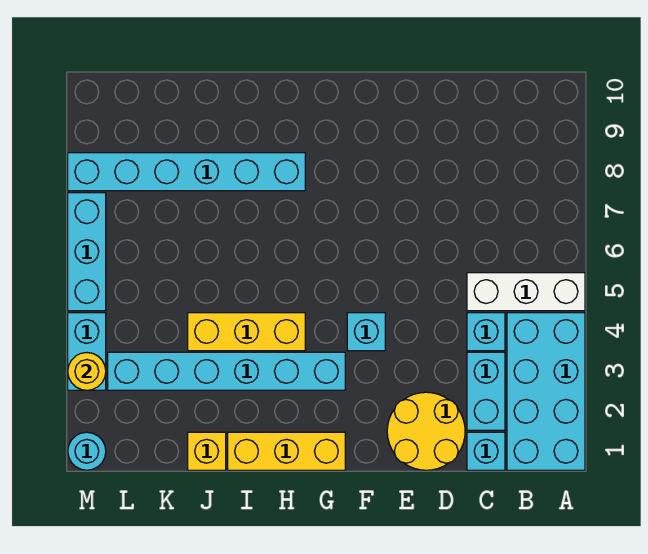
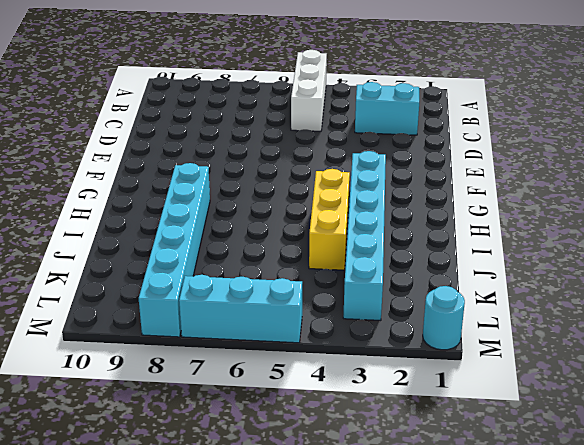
none -> cyan 2x4 brick [507,313,585,470]
none -> cyan 1x1 brick [467,432,505,470]
none -> cyan 1x1 brick [467,313,505,351]

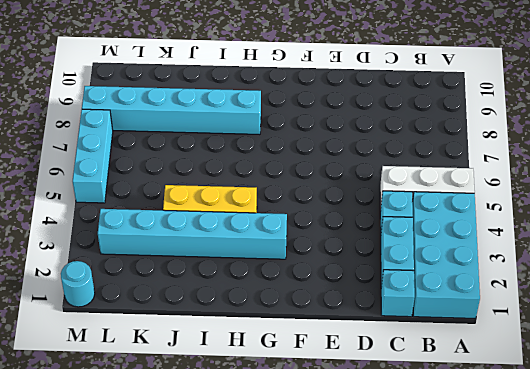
none -> yellow 2x2 round brick [387,392,465,470]
none -> cyan 1x1 brick [347,313,385,351]
none -> yellow 1x3 brick [228,432,345,470]

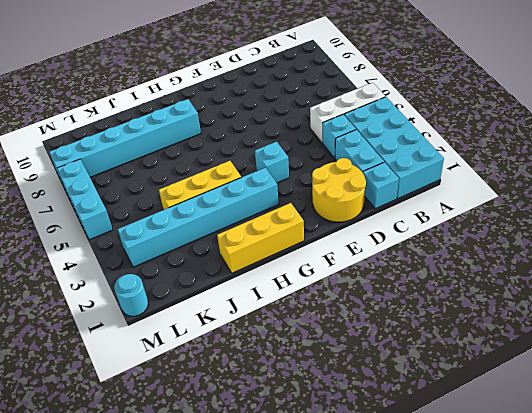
none -> yellow 1x1 brick [188,432,226,470]
none -> cyan 1x2 brick [68,313,106,390]
none -> yellow 1x1 round brick [68,353,106,390]

